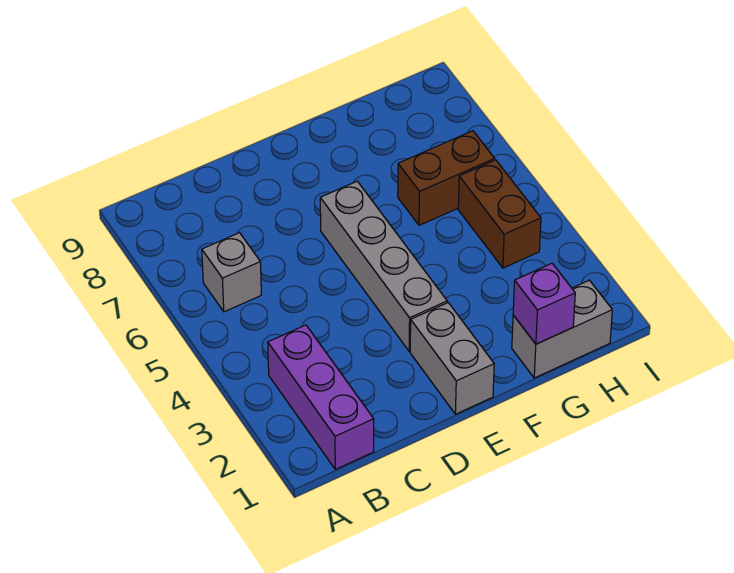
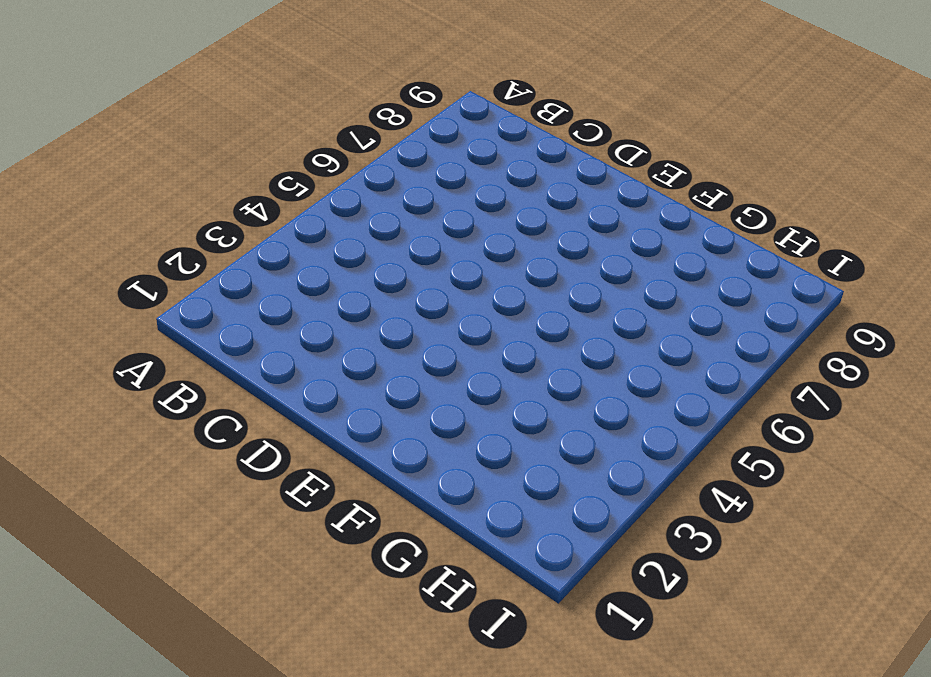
none -> purple 1x3 brick [268,325,374,469]
none -> grey 1x1 brick [202,233,261,312]

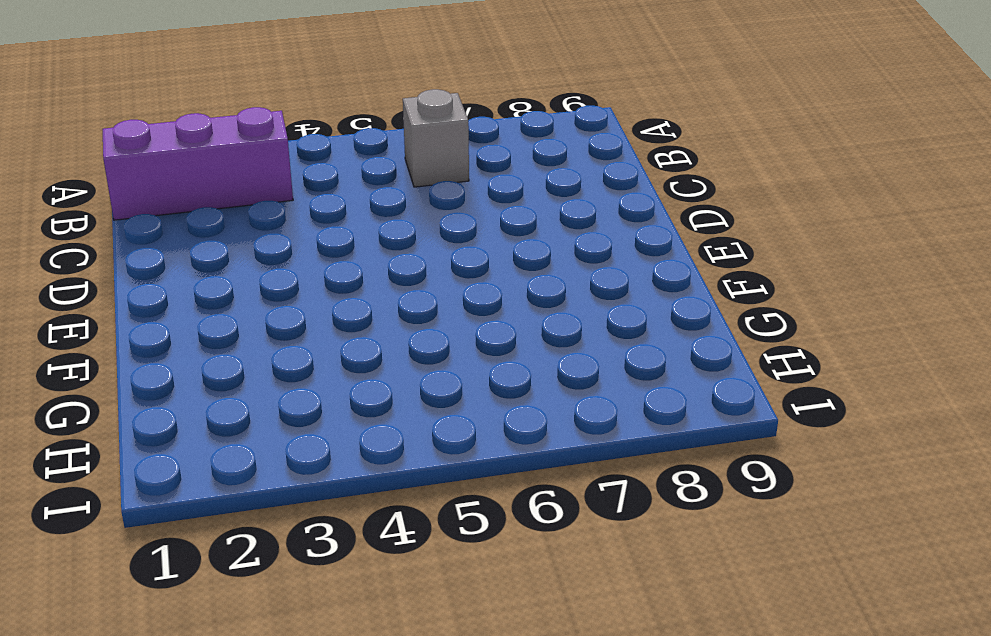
none -> grey 1x2 brick [410,303,494,414]
none -> grey 1x4 brick [320,181,447,351]

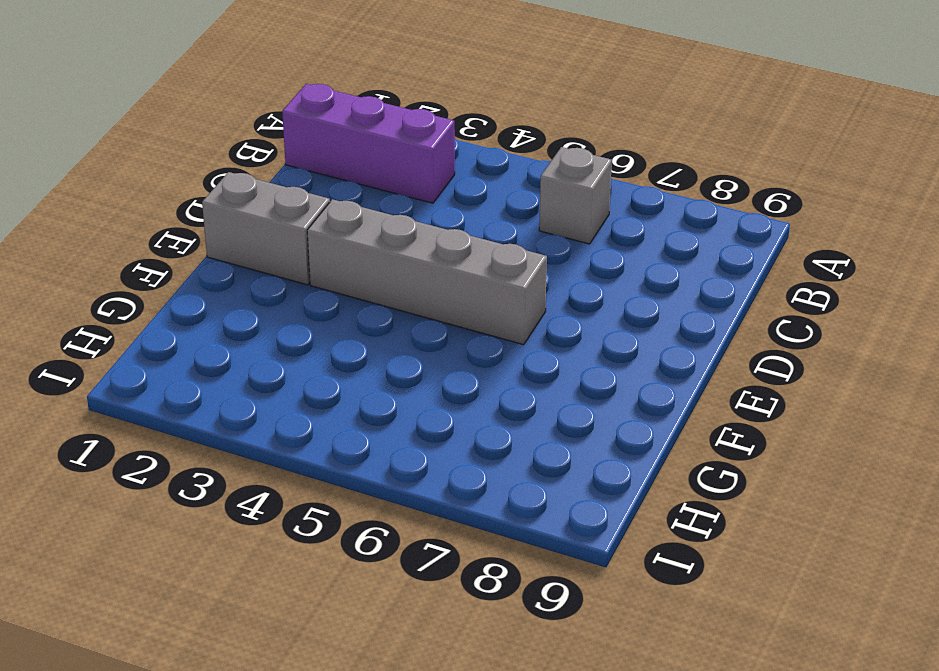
none -> grey 1x2 brick [512,280,612,378]
none -> brown 1x2 brick [398,131,495,225]

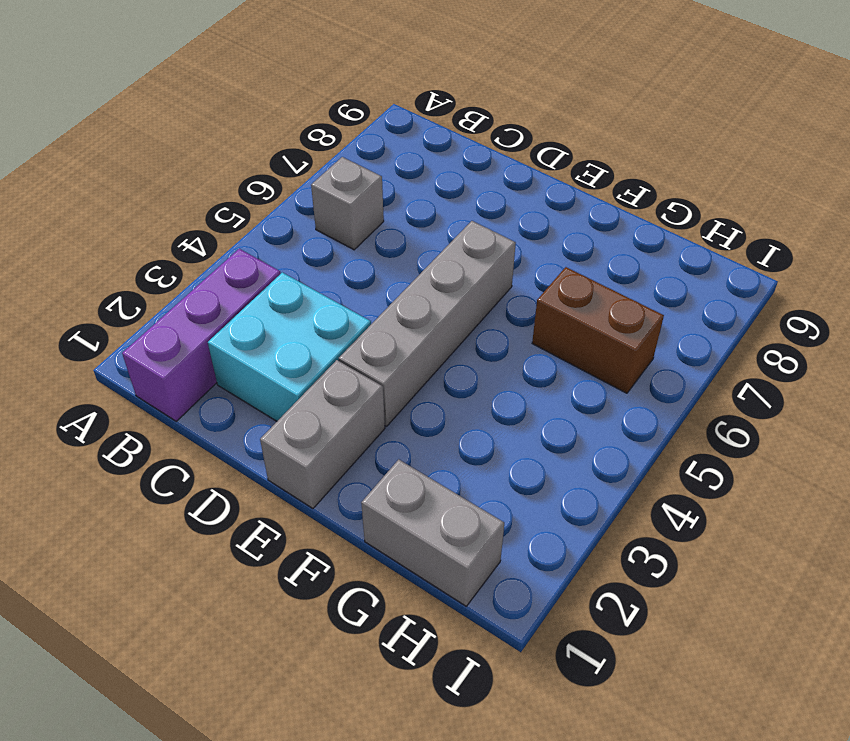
cyan 2x2 brick [208,272,371,421] -> none
none -> brown 1x2 brick [458,160,541,268]
none -> purple 1x1 brick [513,263,575,344]

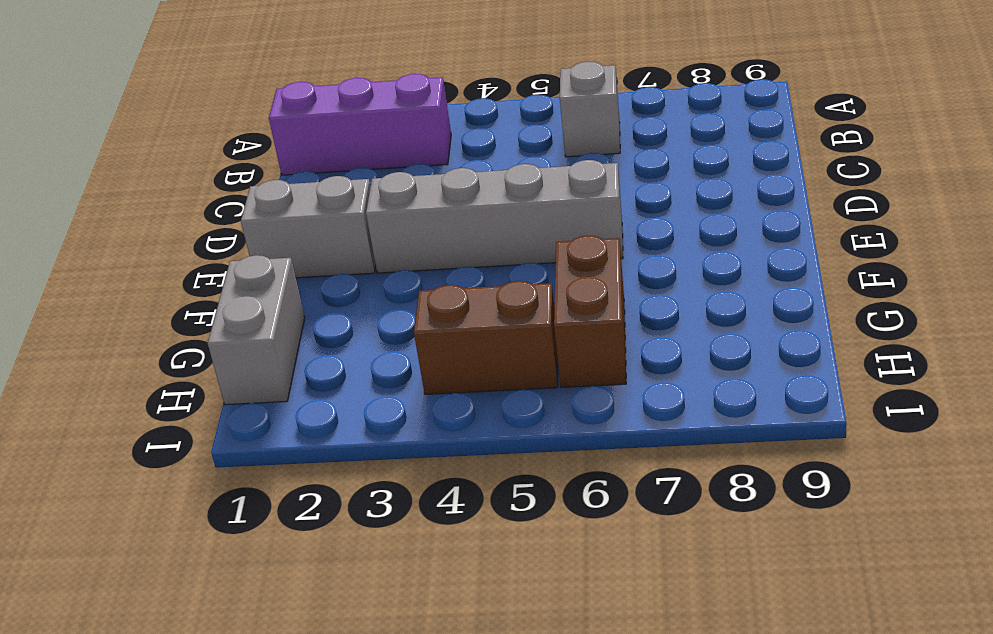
none -> purple 1x1 brick [513,263,575,344]

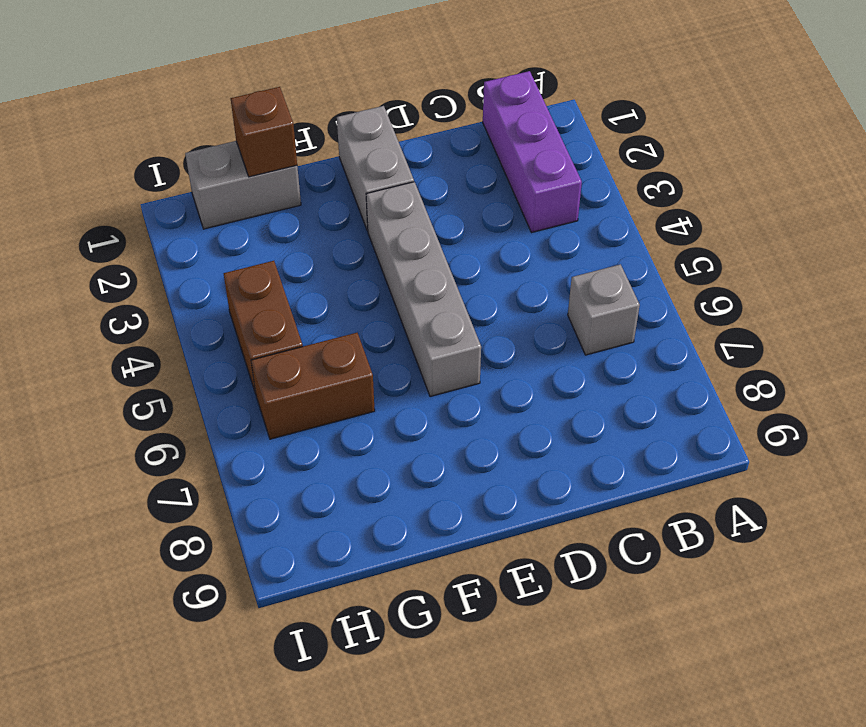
brown 1x1 brick [231,87,297,177] -> purple 1x1 brick [513,263,575,344]

